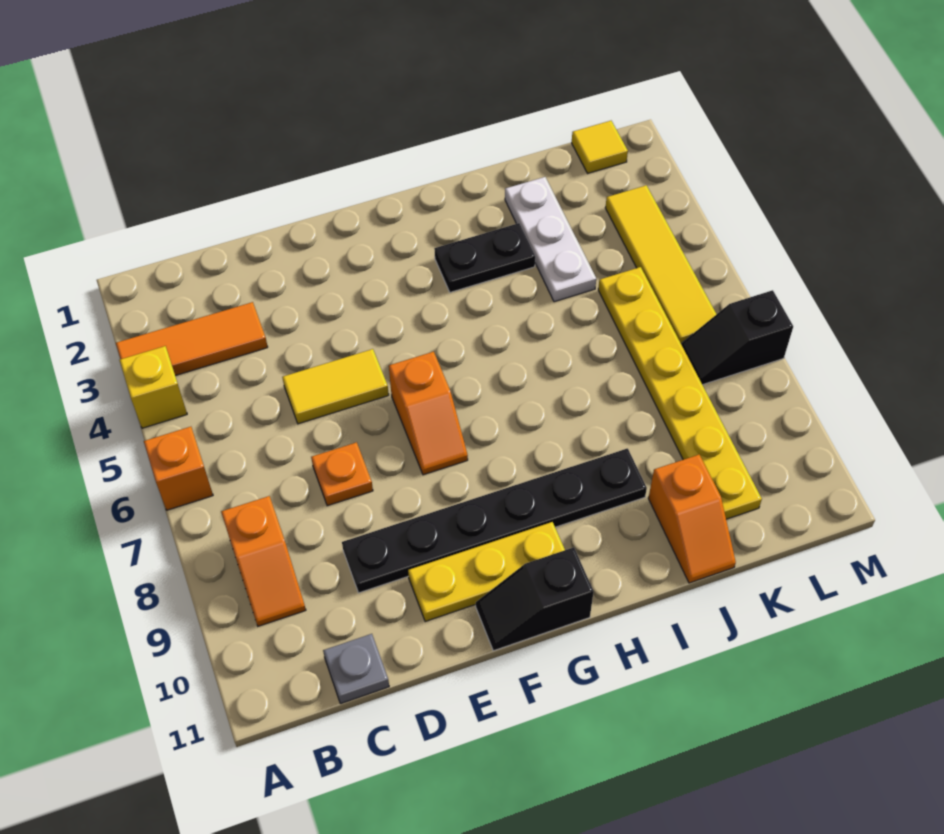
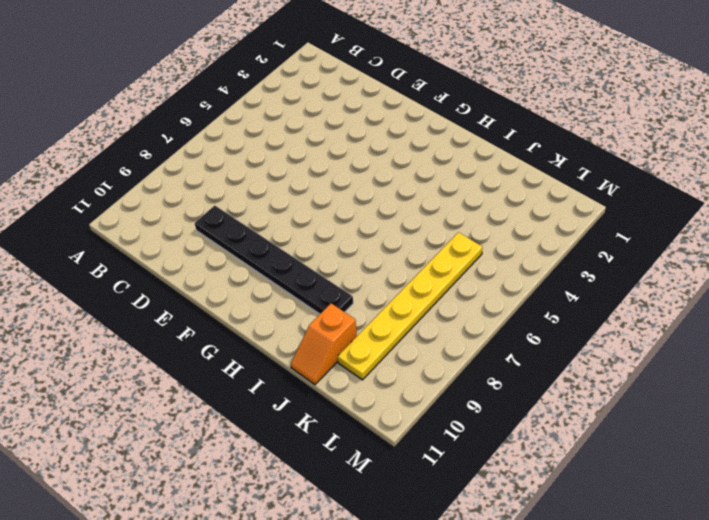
none -> orange 1x3 tile [116,302,268,376]
none -> yellow 1x1 brick [119,346,187,428]
none -> orange 1x1 brick [144,427,213,510]

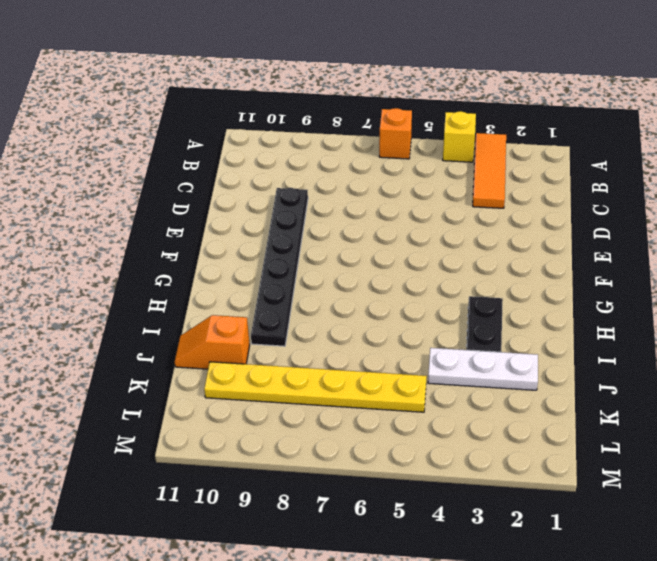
none -> orange 1x2 slope [221,496,306,626]
none -> grey 1x1 plate [323,634,389,704]
none -> yellow 1x2 tile [282,349,389,424]

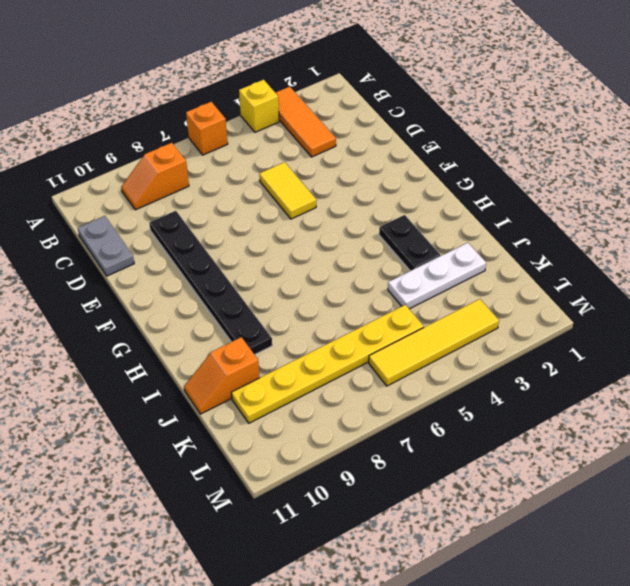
grey 1x2 plate [78,216,134,276] -> grey 1x1 plate [323,634,389,704]
none -> orange 1x1 plate [311,442,373,506]
none -> yellow 1x3 plate [408,522,565,622]
none -> orange 1x2 slope [389,352,468,475]

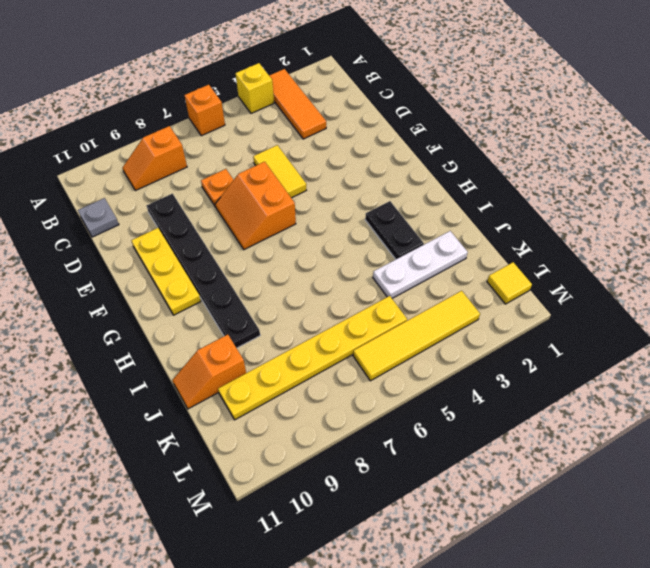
orange 2x2 slope [215,162,296,250] -> orange 1x2 slope [389,352,468,475]
none -> black 1x2 slope [476,547,594,651]
none -> black 1x2 slope [681,290,793,385]

